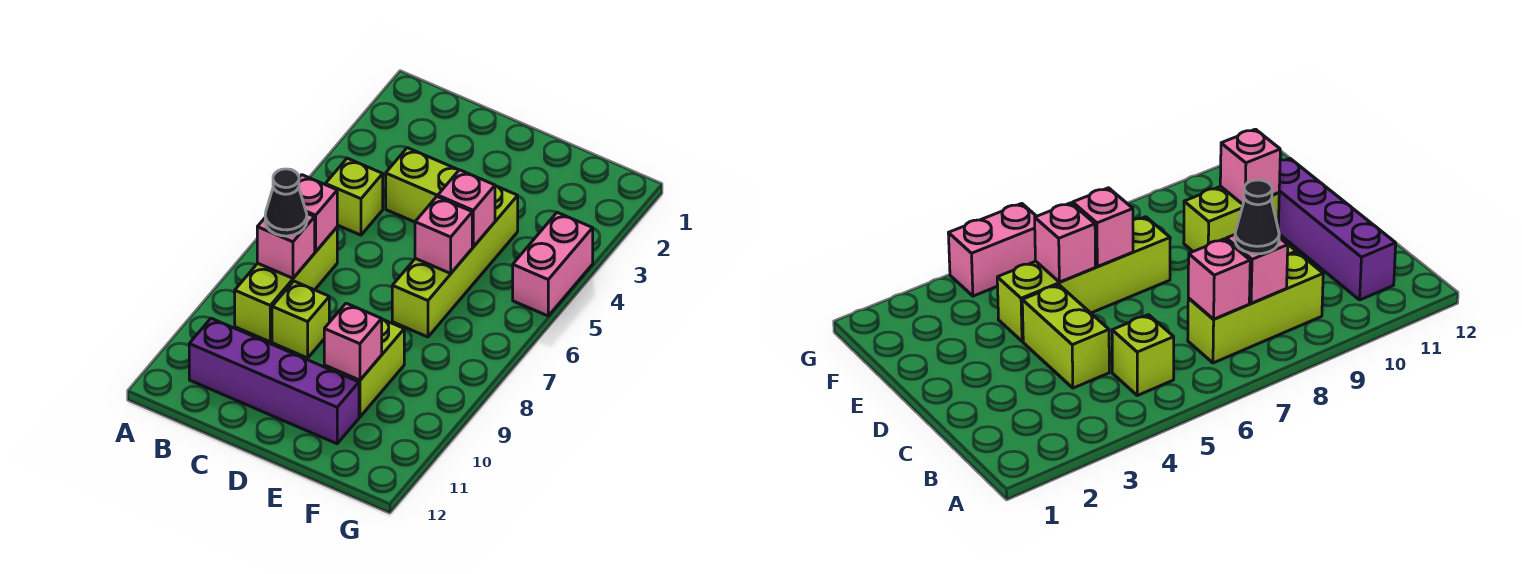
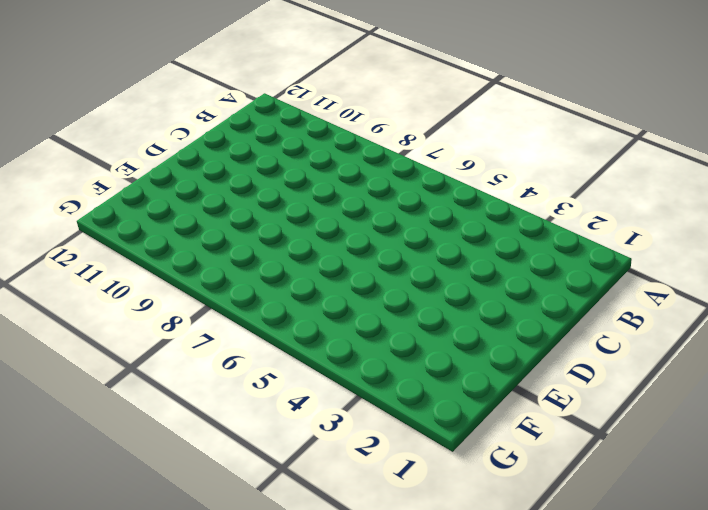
none -> lime 1x1 brick [325,158,383,235]
none -> lime 1x3 brick [235,227,337,342]
none -> purple 1x4 brick [189,318,359,444]

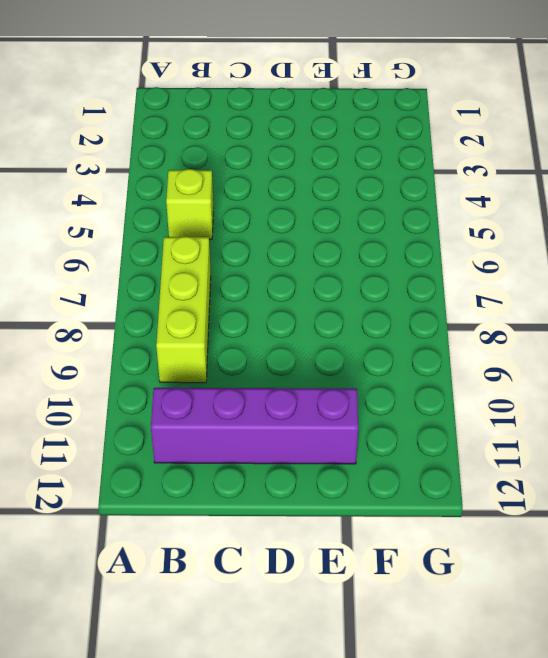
none -> lime 1x2 brick [386,148,459,222]
none -> lime 1x1 brick [272,281,329,358]
none -> lime 1x4 brick [392,186,518,337]

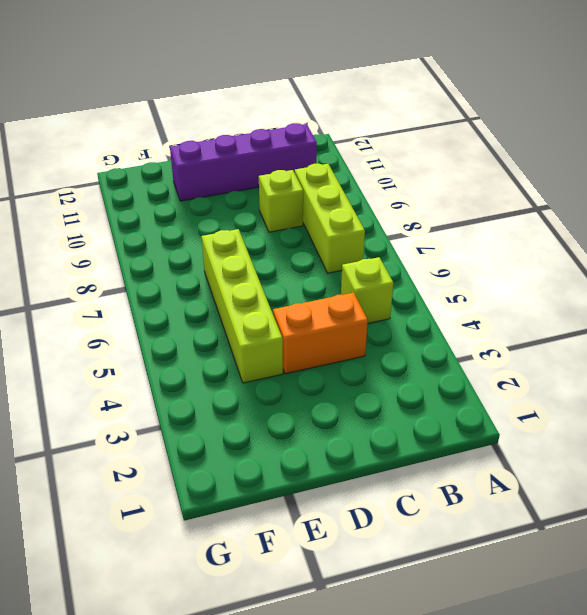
orange 1x2 brick [273,293,368,374] -> lime 1x2 brick [386,148,459,222]
none -> lime 1x2 brick [324,319,404,417]
none -> pink 1x2 brick [513,212,593,316]
none -> pink 1x1 brick [299,175,337,252]

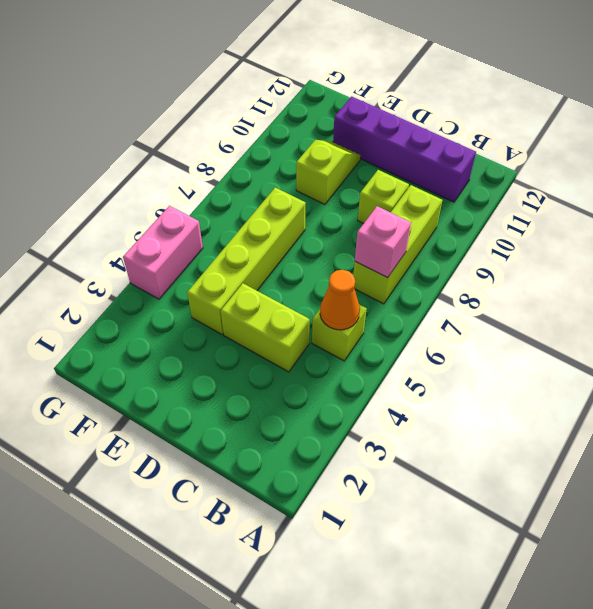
orange 1x1 cone [320,270,360,330] -> none
lime 1x2 slope [296,140,361,204] -> lime 1x2 brick [324,319,404,417]
none -> pink 1x1 brick [257,214,315,278]
none -> pink 1x1 brick [438,170,495,247]
none -> pink 1x1 brick [415,197,472,273]

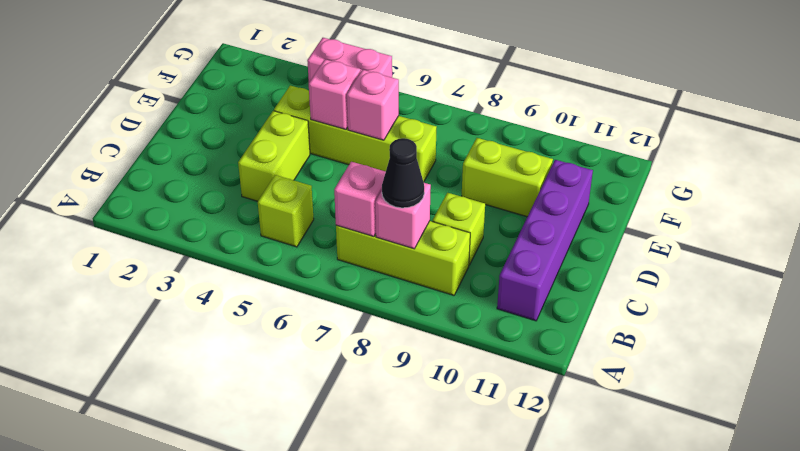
none -> pink 1x1 brick [324,303,382,380]

